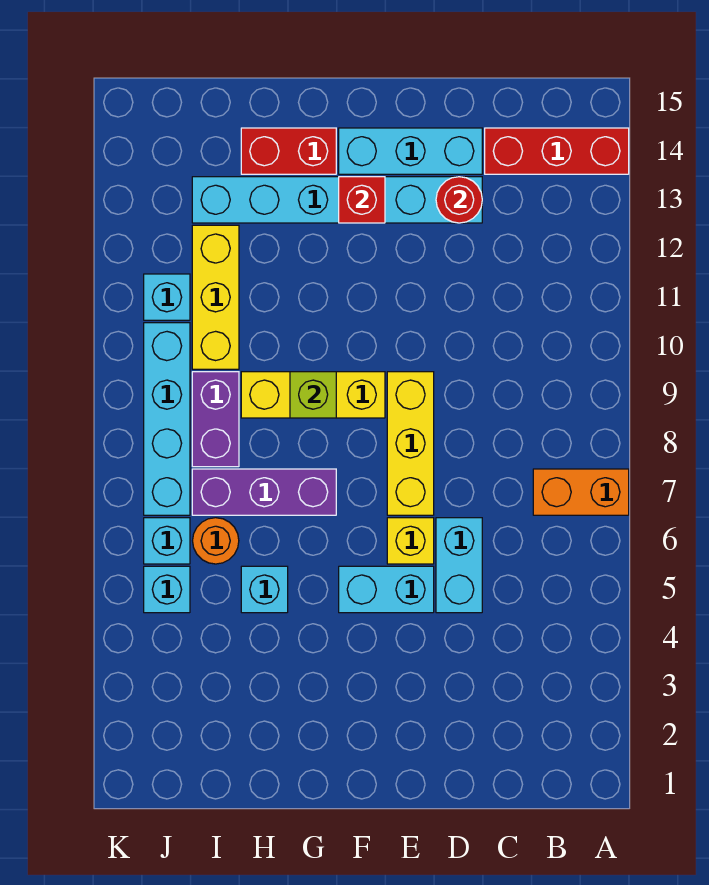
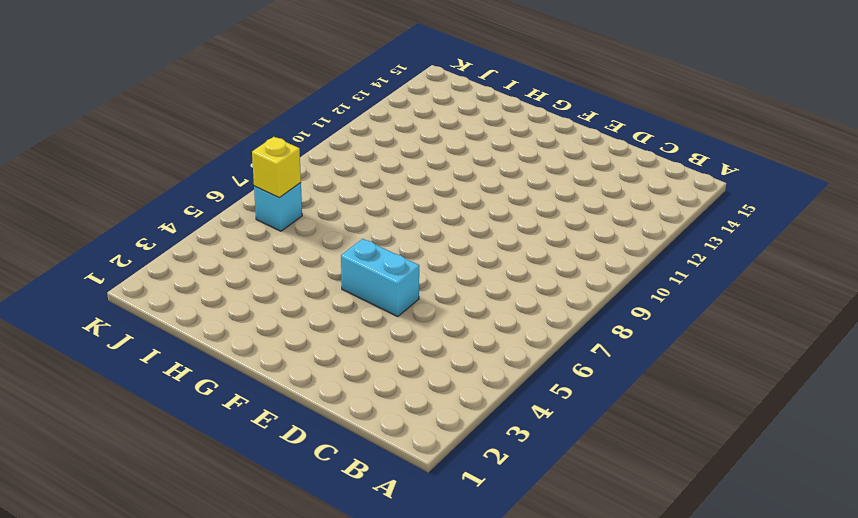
yellow 1x1 brick [252,137,301,198] -> yellow 1x1 brick moved to [387,518,434,564]
none -> orange 1x2 brick [533,469,629,515]
none -> red 1x3 brick [485,128,629,174]
none -> cyan 1x2 brick [436,518,482,613]

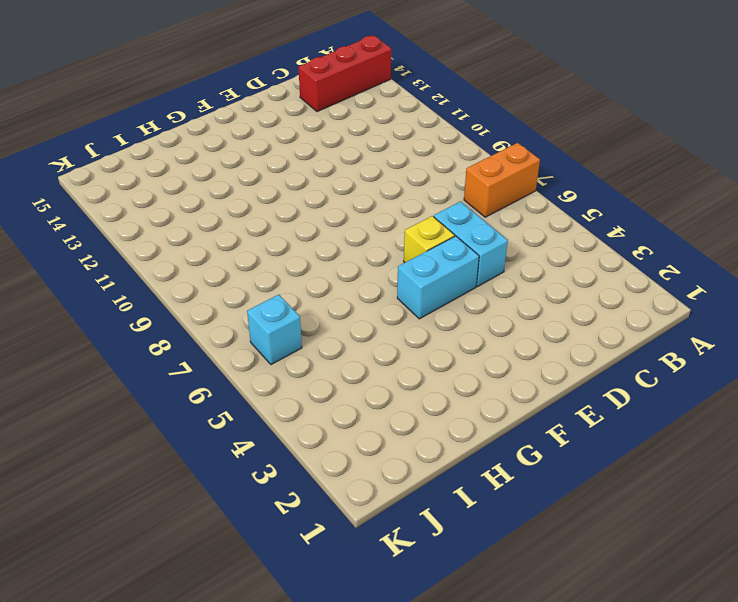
none -> cyan 1x6 brick [192,177,482,223]
none -> cyan 1x3 brick [339,128,482,174]
none -> yellow 1x3 brick [387,372,434,515]

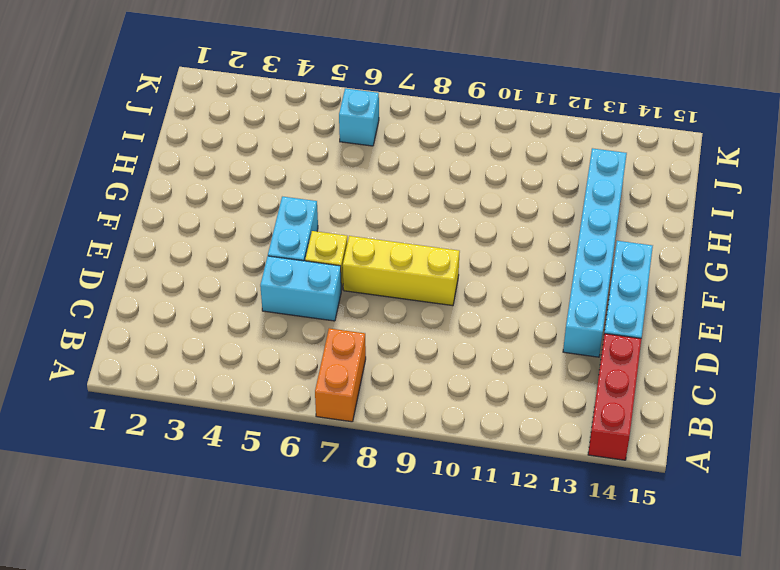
none -> yellow 1x3 brick [241,372,385,418]
none -> purple 1x3 brick [192,469,336,515]
none -> red 1x2 brick [241,128,336,174]

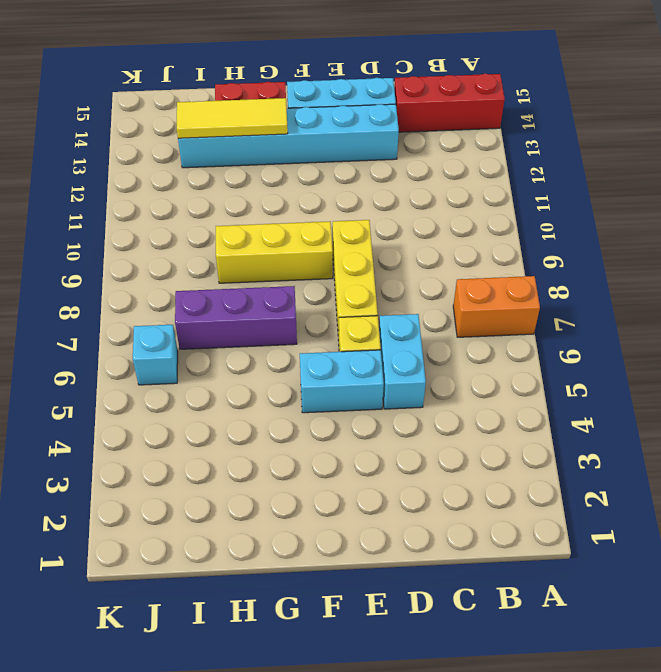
yellow 1x3 tile [177,98,288,138] -> none
none -> cyan 1x1 brick [241,566,288,613]
none -> orange 1x1 round brick [193,518,239,564]
none -> purple 1x2 brick [192,372,239,467]

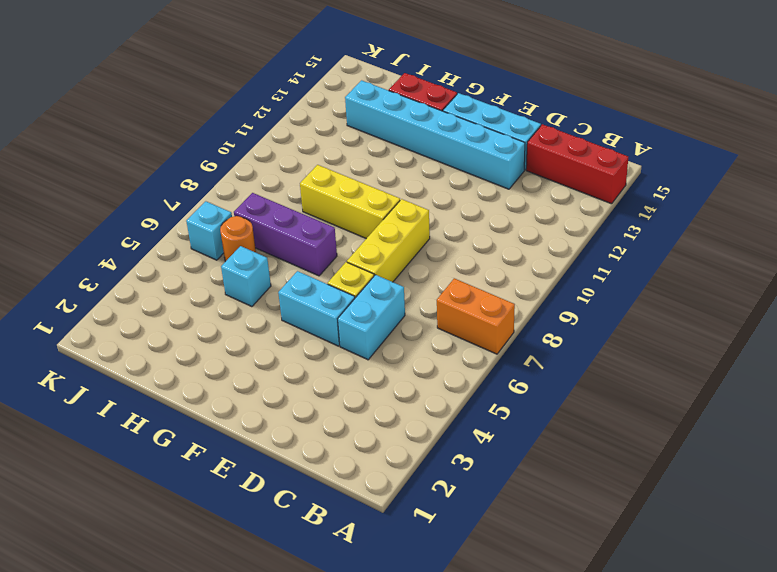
none -> purple 1x2 brick [192,372,239,467]
none -> yellow 1x3 brick [192,225,239,369]
none -> cyan 1x1 brick [144,566,190,613]

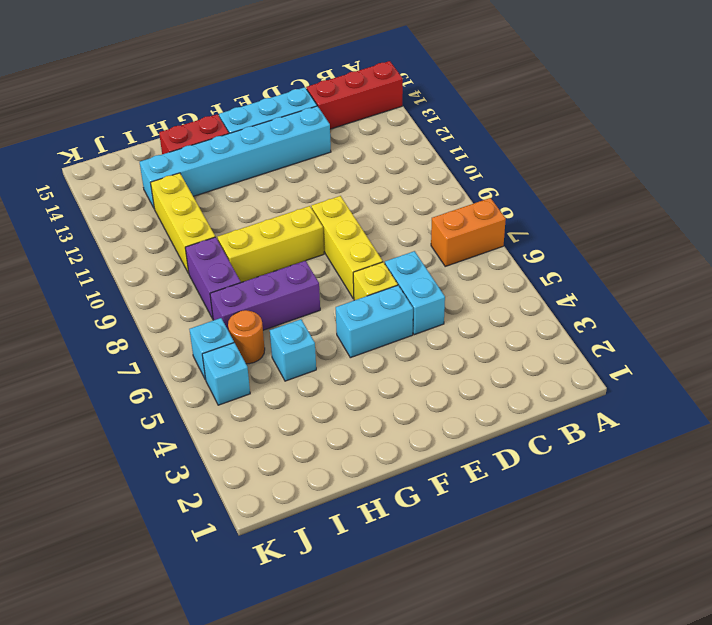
none -> cyan 1x4 brick [144,323,190,515]
none -> cyan 1x1 brick [144,274,190,320]
none -> red 1x1 round brick [436,177,482,223]

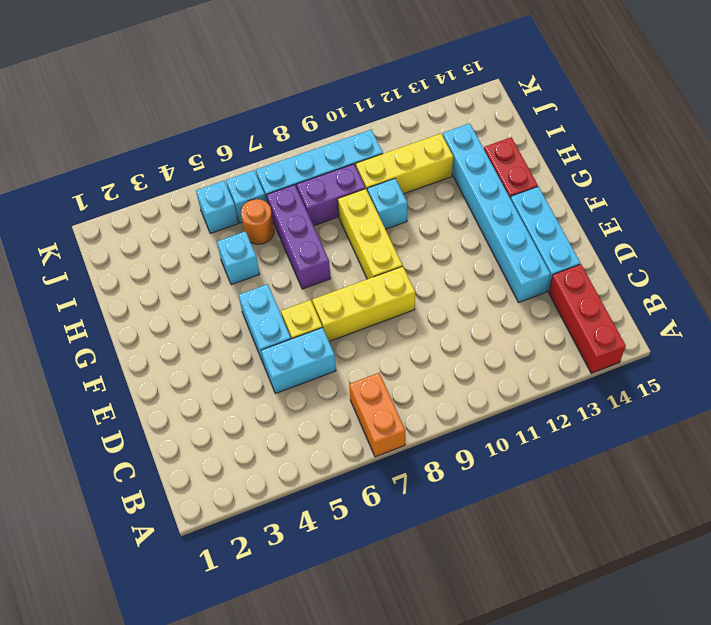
cyan 1x1 brick [367,179,407,229] -> cyan 1x1 brick moved to [144,274,190,320]
none -> red 1x1 round brick [436,177,482,223]
none -> red 1x1 brick [339,177,385,223]
none -> lime 1x1 brick [290,372,336,418]

